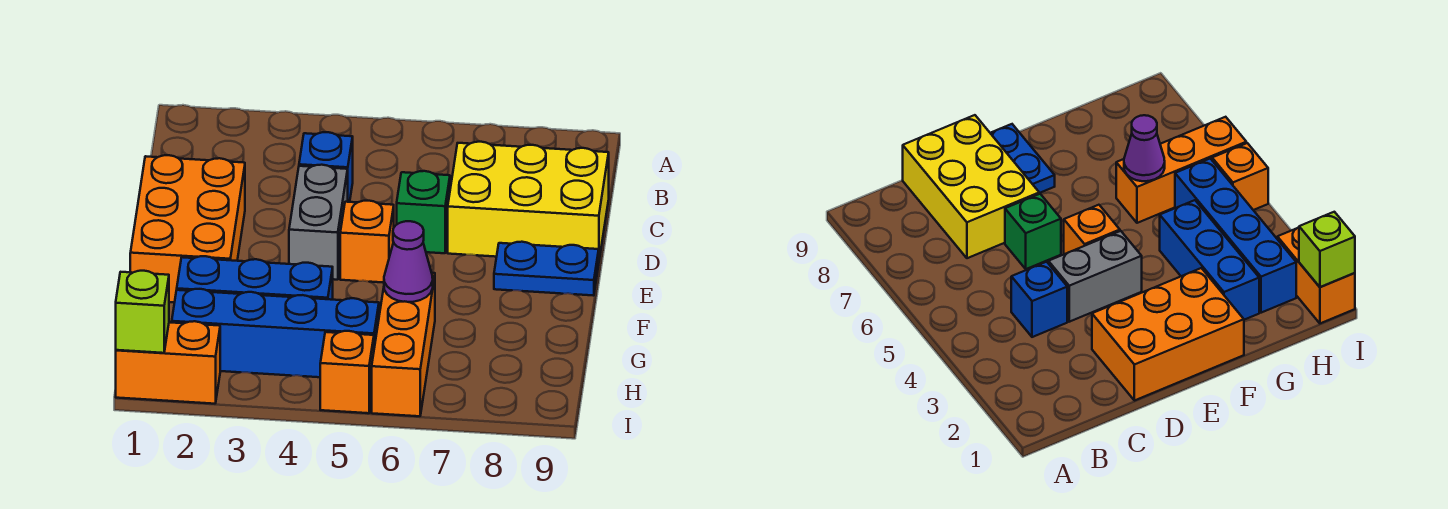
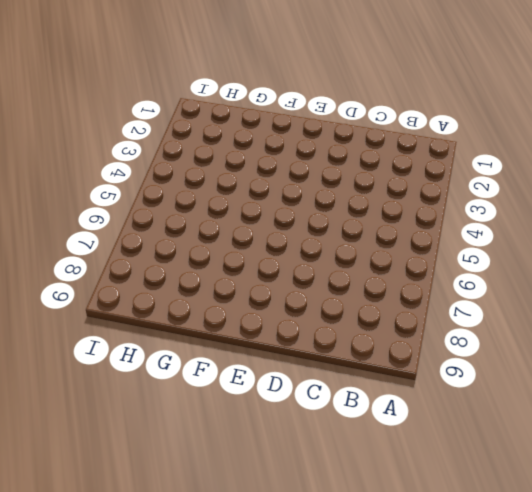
none -> blue 1x1 brick [299,132,353,202]
none -> yellow 2x3 brick [448,142,609,259]
none -> orange 2x3 brick [130,155,245,303]

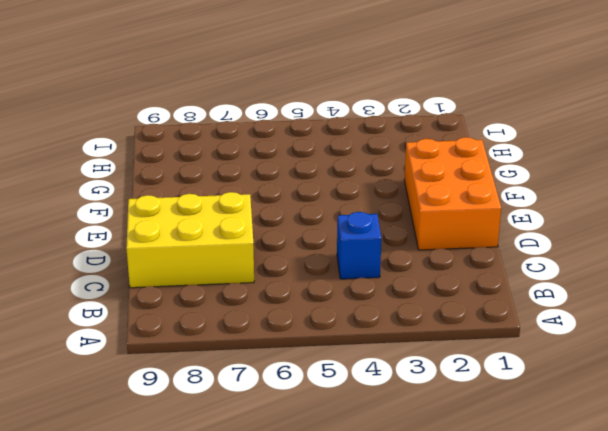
none -> grey 1x2 brick [289,165,348,280]
none -> green 1x1 brick [397,171,450,253]
none -> orange 1x1 brick [340,201,394,283]

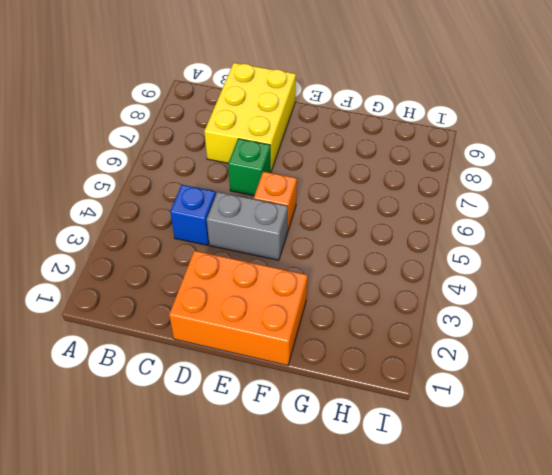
none -> blue 1x2 plate [494,242,599,296]
none -> blue 1x3 brick [177,256,333,300]
none -> orange 1x3 brick [372,273,435,416]

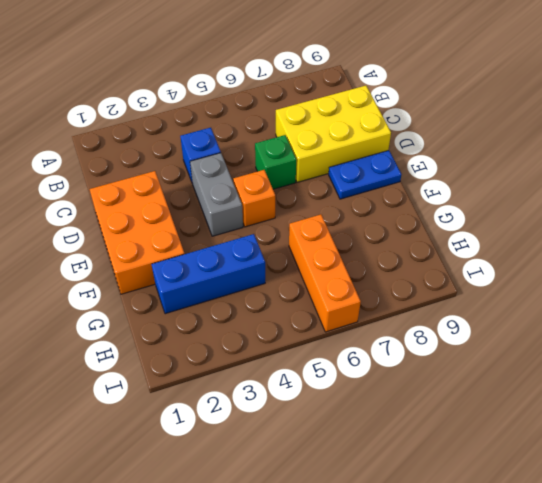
none -> blue 1x4 brick [172,289,379,377]
none -> orange 1x2 brick [116,321,220,404]
none -> orange 1x1 brick [320,331,374,413]

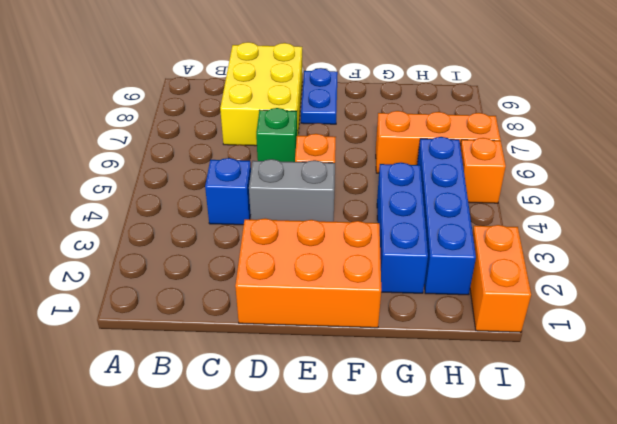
none -> purple 1x1 cone [384,221,433,302]
none -> lime 1x1 brick [116,271,169,353]

